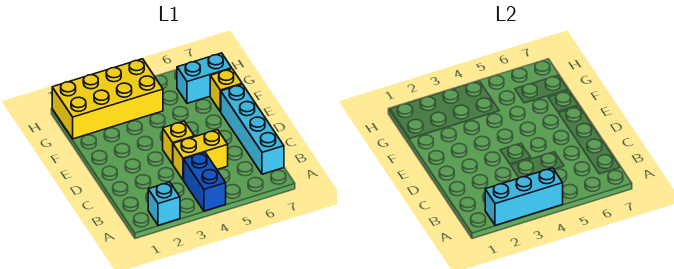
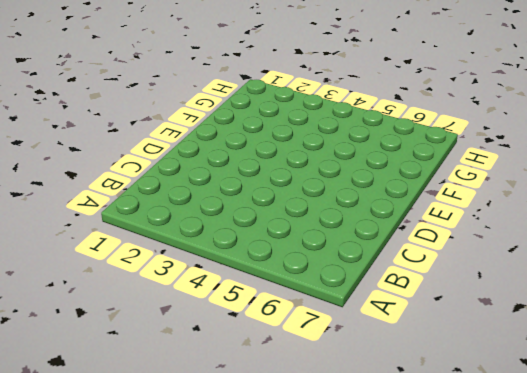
none -> cyan 1x1 brick [148,182,180,225]
none -> blue 1x2 brick [184,152,226,211]

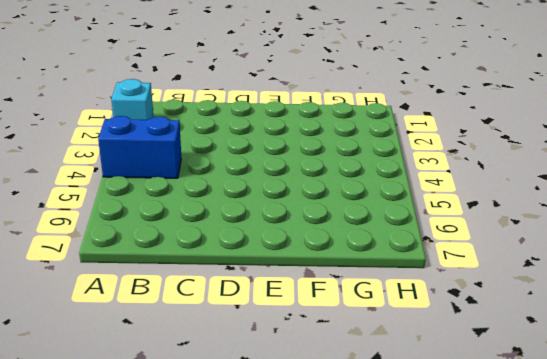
none -> cyan 1x4 brick [221,84,284,174]
none -> yellow 1x2 brick [173,130,228,180]

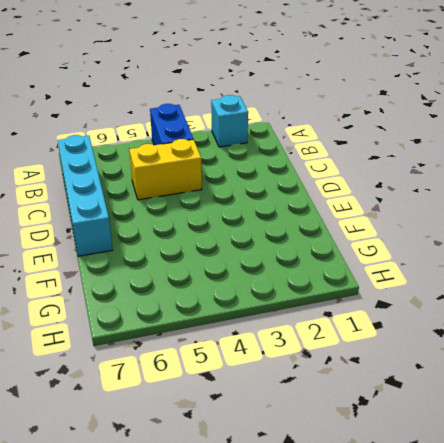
none -> yellow 1x1 brick [163,121,194,164]
none -> yellow 1x1 brick [210,69,242,112]

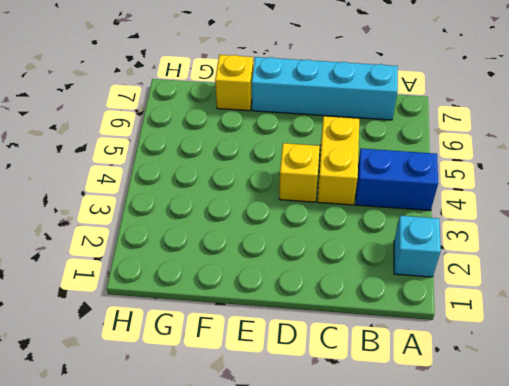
none -> yellow 2x4 brick [52,59,163,139]
none -> cyan 1x2 brick [177,53,232,103]

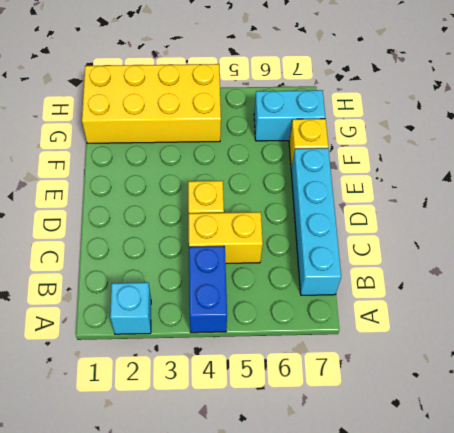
none -> cyan 1x3 brick [485,168,563,225]

